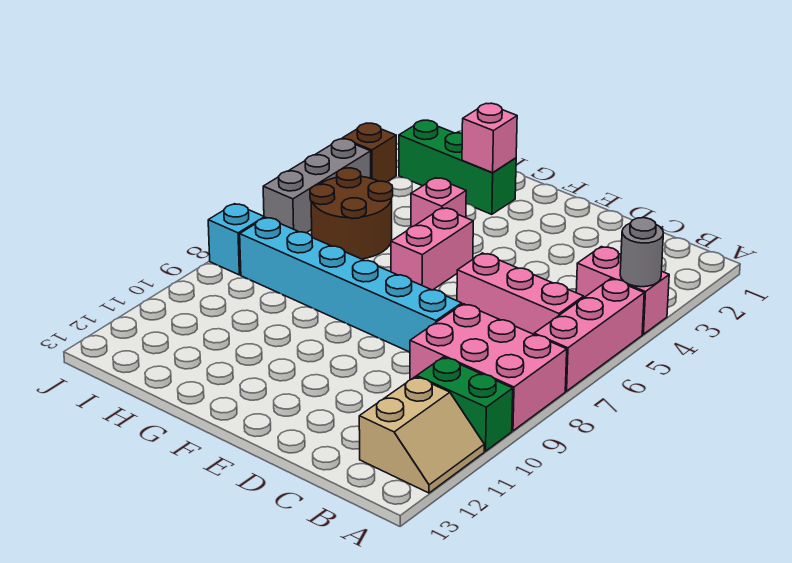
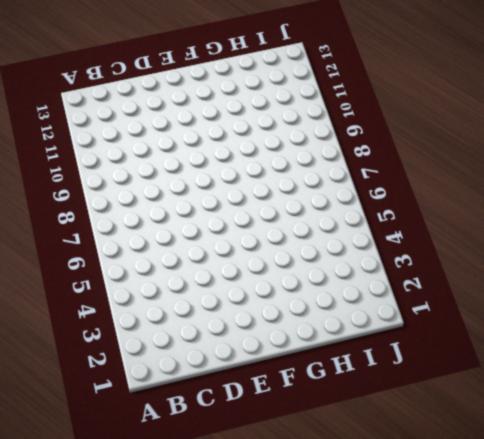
none -> pink 1x2 brick [576,247,669,334]
none -> pink 1x3 brick [534,279,644,391]
none -> pink 2x3 brick [410,304,567,431]

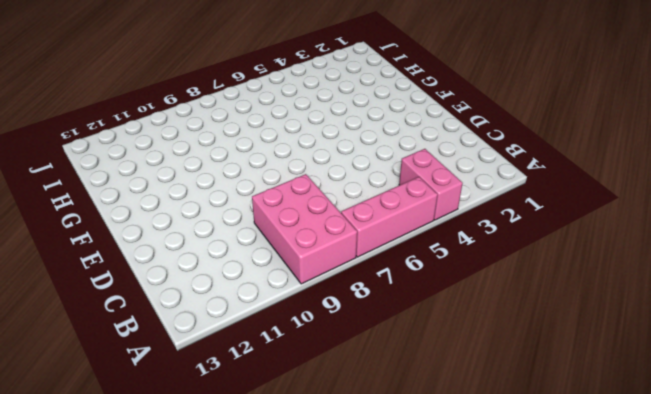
none -> green 1x2 brick [417,357,513,451]
none -> tan 2x2 slope [359,377,484,493]
none -> pink 1x3 brick [457,253,584,334]

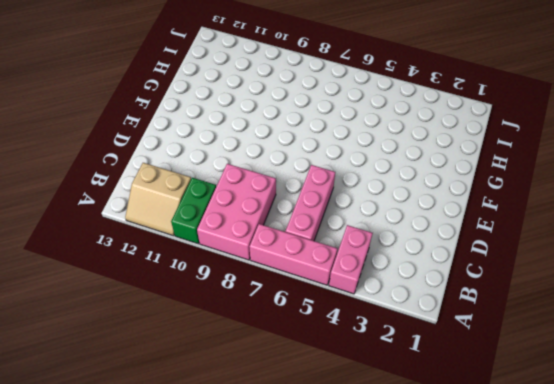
none -> cyan 1x6 brick [240,218,462,352]
none -> pink 1x2 brick [391,208,473,290]
none -> green 1x3 brick [399,120,516,214]

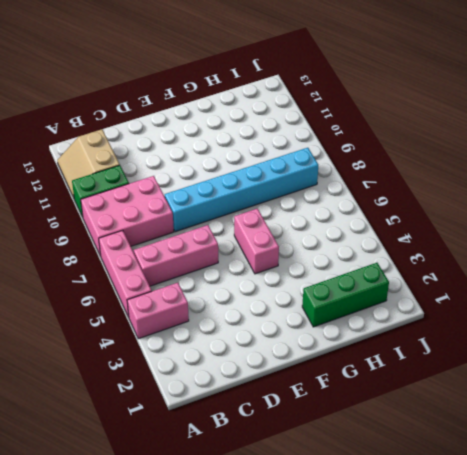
none -> pink 1x1 brick [411,178,466,227]
none -> brown 2x2 round brick [310,168,393,259]
none -> brown 1x1 brick [342,123,396,182]

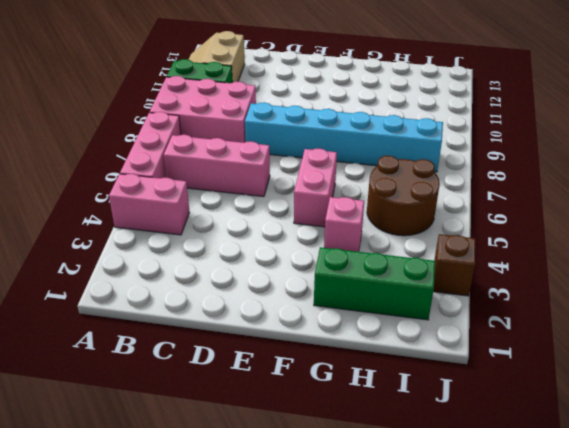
none -> grey 1x3 brick [263,139,371,233]
none -> cyan 1x1 brick [208,204,264,275]
none -> grey 1x1 round brick [620,218,663,287]

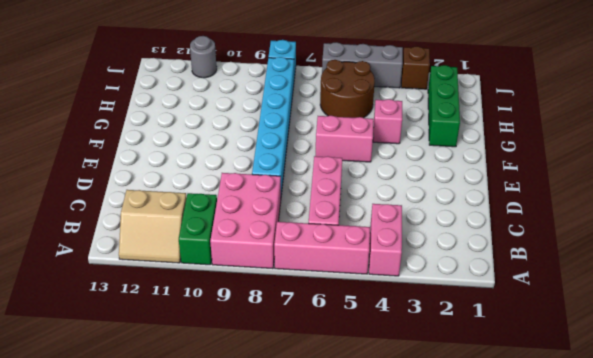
grey 1x1 round brick [190,36,217,78] -> grey 1x1 round brick moved to [620,218,663,287]
none -> pink 1x1 brick [462,103,517,173]

